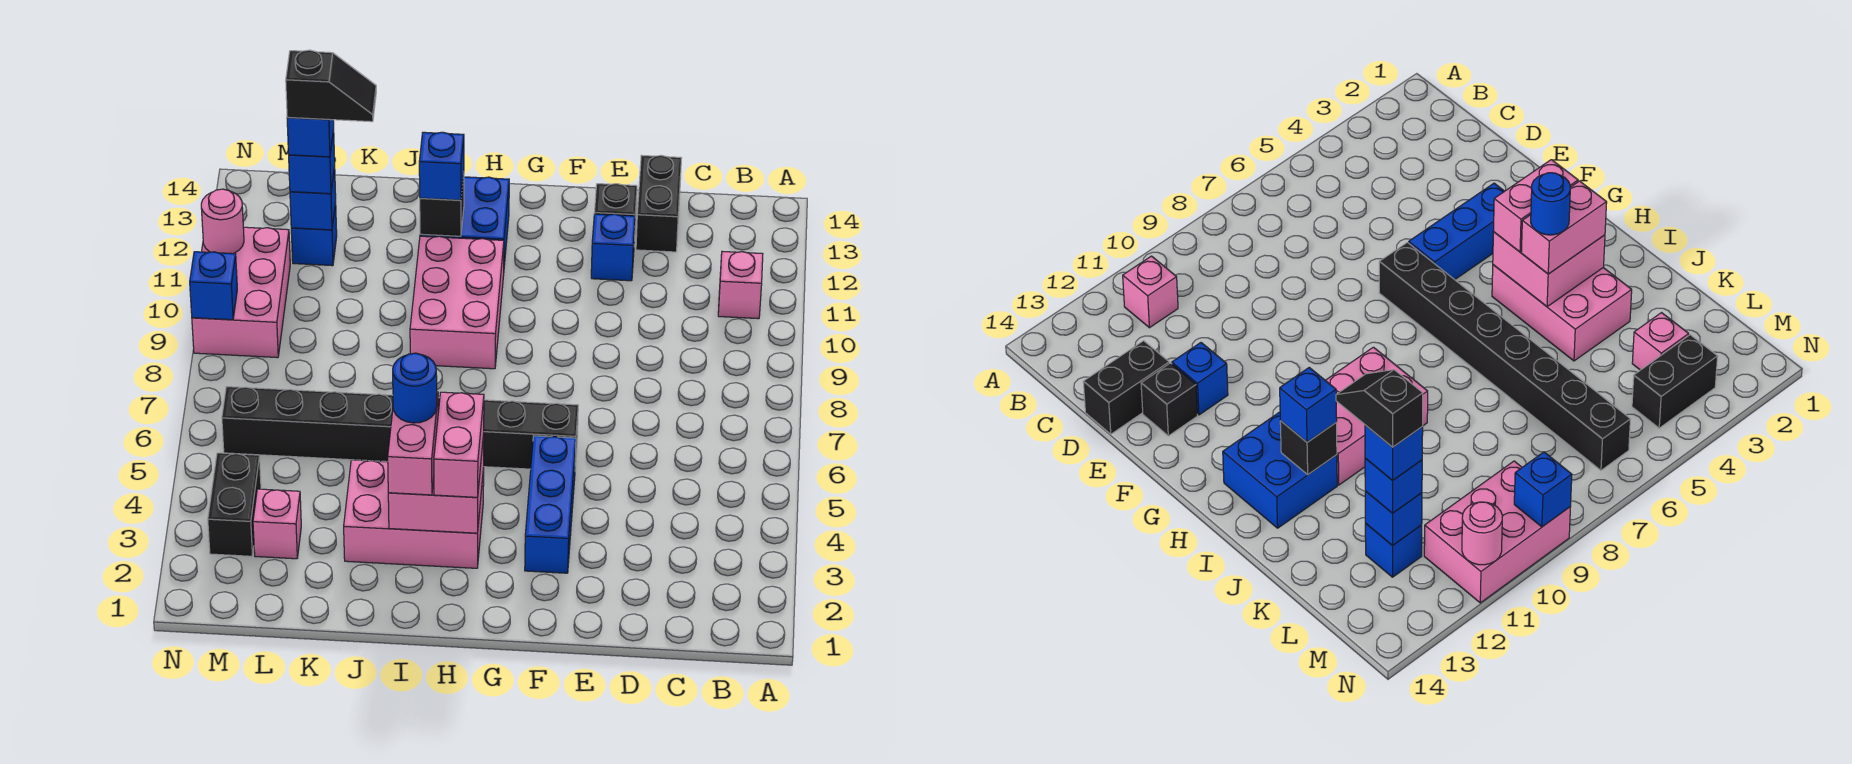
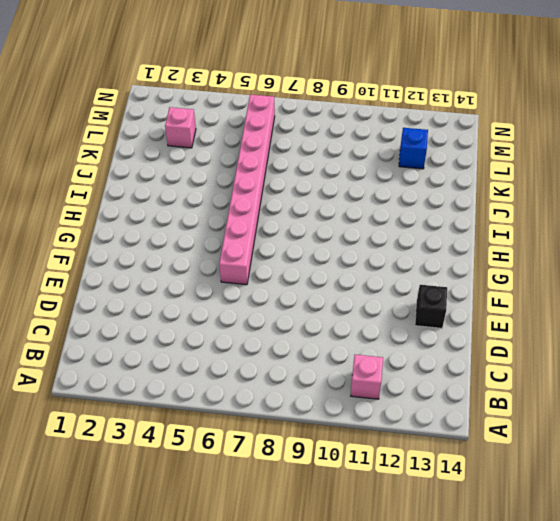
pink 1x8 brick [219,95,275,285] -> black 1x8 brick [222,387,578,469]
none -> black 1x2 brick [636,155,681,252]
none -> blue 1x1 brick [591,214,635,281]
none -> blue 1x3 brick [525,436,576,573]

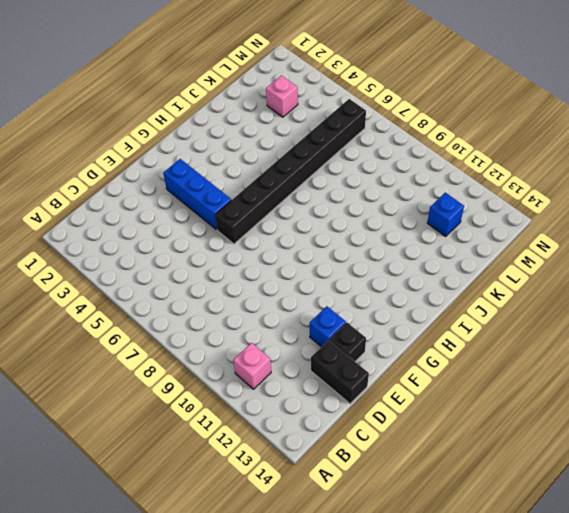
none -> pink 2x3 brick [344,460,484,568]
none -> pink 2x3 brick [410,236,504,369]
none -> blue 2x2 brick [420,177,509,265]

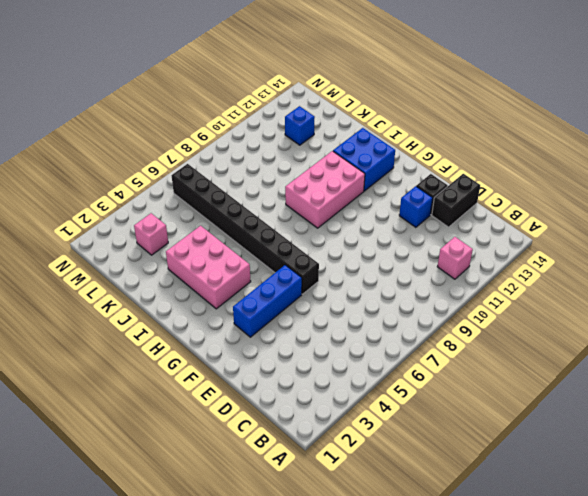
none -> black 1x2 brick [208,453,261,556]
none -> pink 2x3 brick [192,227,290,358]
none -> pink 2x2 brick [388,434,484,533]

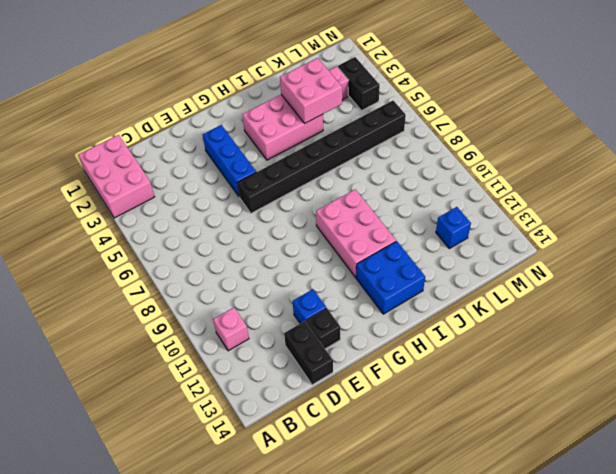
pink 2x3 brick [78,135,155,218] -> pink 2x3 brick moved to [192,227,290,358]
pink 2x2 brick [280,58,342,123] -> pink 2x2 brick moved to [388,434,484,533]
none -> black 1x1 brick [420,174,464,236]
none -> blue 1x1 brick [290,167,336,230]
none -> blue 1x1 brick [190,252,237,320]

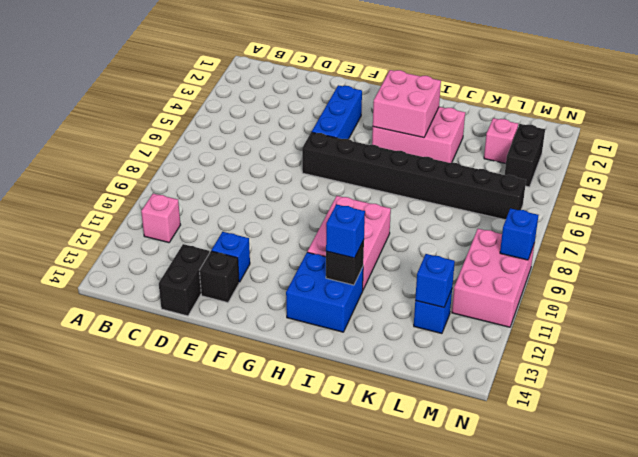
none -> pink 1x1 round brick [201,189,244,254]
none -> pink 1x2 brick [434,392,484,497]
none -> pink 1x2 brick [388,392,438,495]

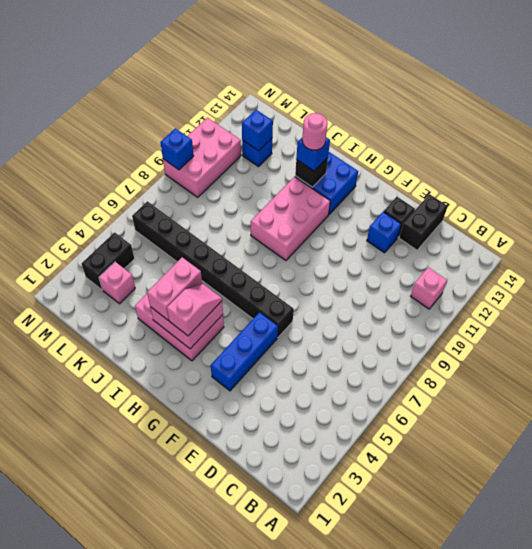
pink 1x2 slope [167,284,222,336] -> pink 1x2 brick [434,392,484,497]
pink 1x1 round brick [302,113,327,150] -> pink 1x1 round brick moved to [201,189,244,254]
none -> blue 1x1 brick [289,130,335,194]
none -> blue 1x1 round brick [393,353,437,423]
none -> blue 1x1 brick [287,117,334,157]

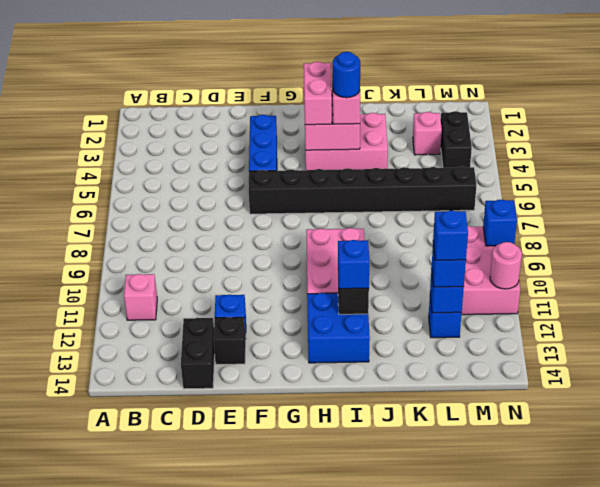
none -> black 1x2 slope [286,50,376,122]

